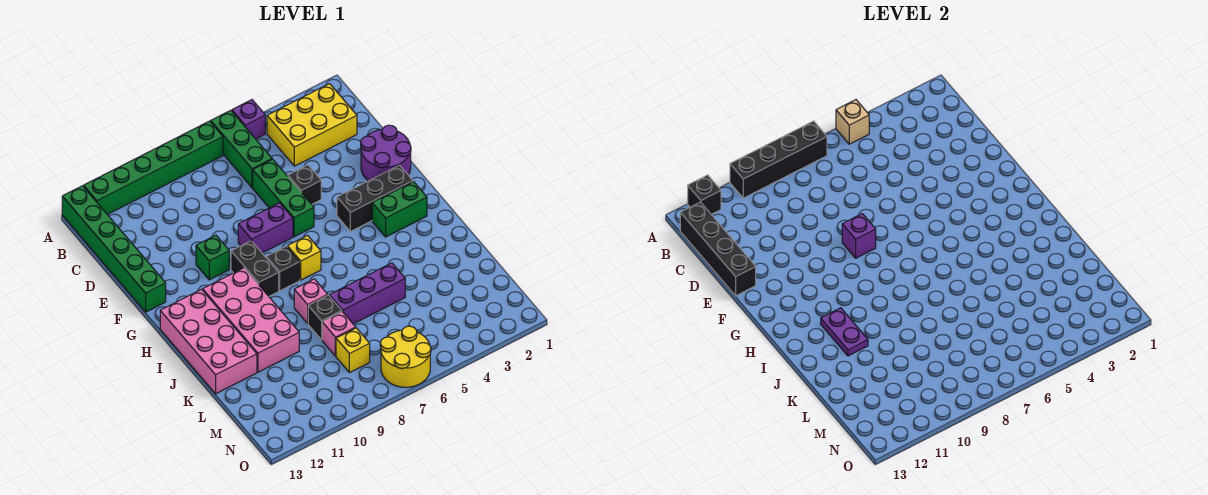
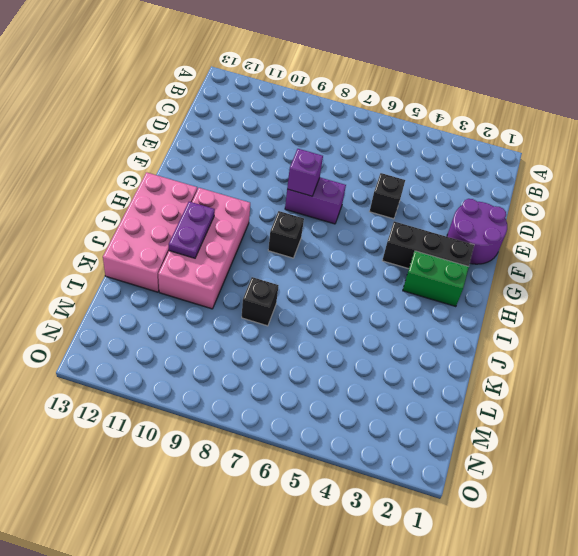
none -> purple 1x1 brick [232,100,265,139]
none -> green 1x3 brick [211,110,272,188]
none -> green 1x6 brick [84,121,223,215]

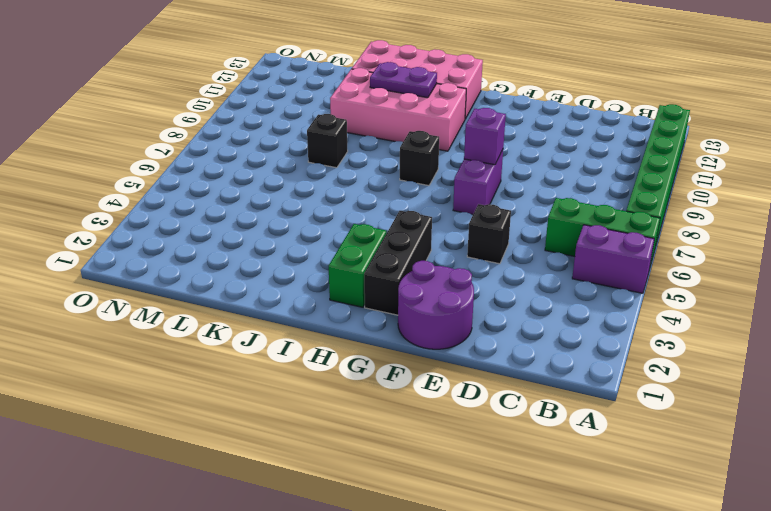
purple 1x2 brick [572,225,654,293] -> purple 1x1 brick [232,100,265,139]
none -> green 1x6 brick [62,186,166,312]
none -> yellow 2x3 brick [267,84,357,166]
none -> green 1x3 brick [253,159,314,237]

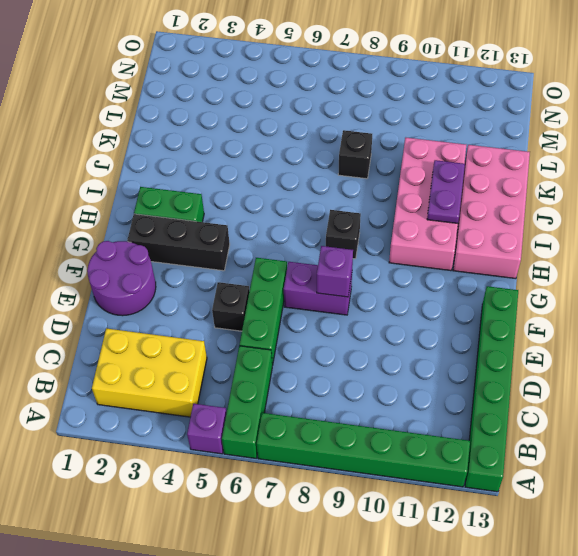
none -> green 1x1 brick [196,235,229,280]
none -> black 1x2 brick [231,241,279,296]
none -> yellow 1x1 brick [287,236,321,280]

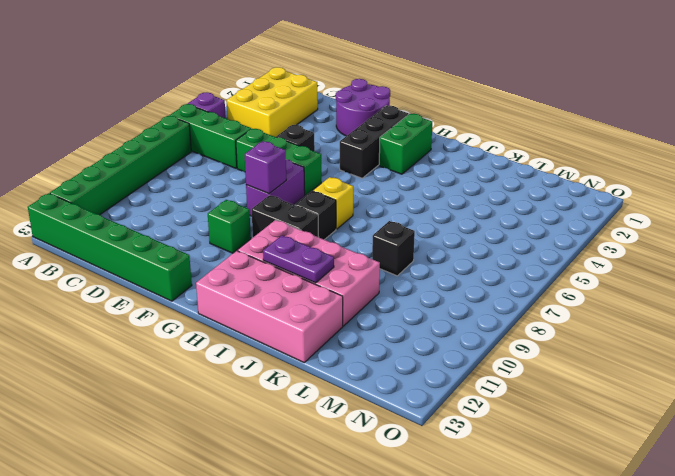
none -> pink 1x1 brick [294,279,328,323]
none -> purple 1x3 brick [329,263,405,324]
none -> pink 1x1 brick [322,312,356,356]

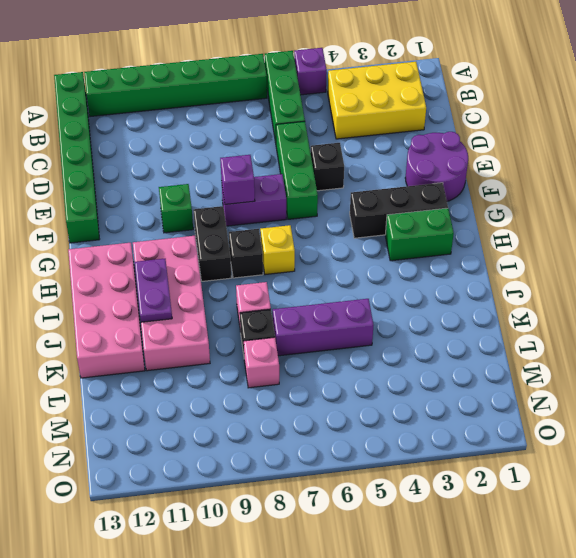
none -> yellow 1x1 brick [336,328,370,373]
none -> yellow 2x2 round brick [380,326,431,387]
none -> tan 1x1 brick [836,100,869,144]

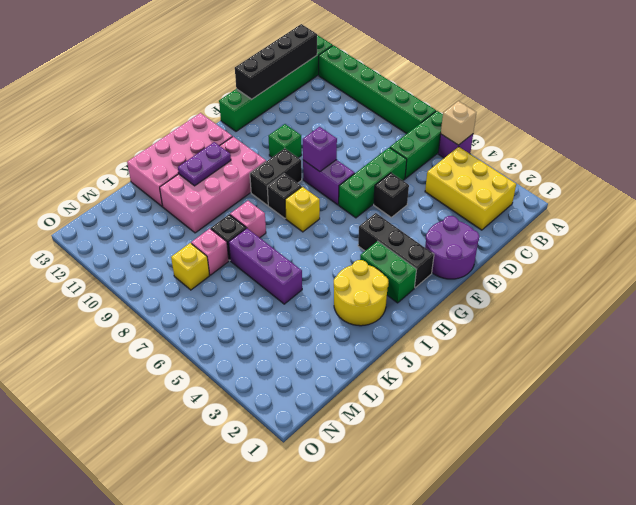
yellow 2x2 round brick [334,260,389,326] -> yellow 2x2 round brick moved to [380,326,431,387]
none -> black 1x4 brick [730,121,827,198]
none -> black 1x1 brick [688,175,721,215]

